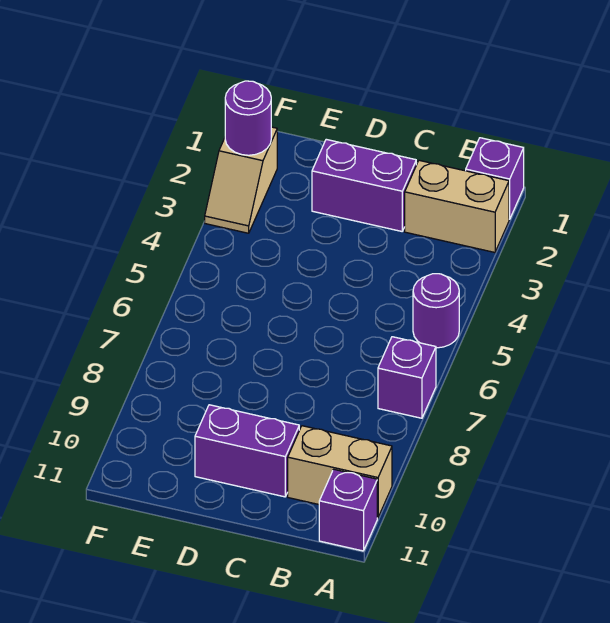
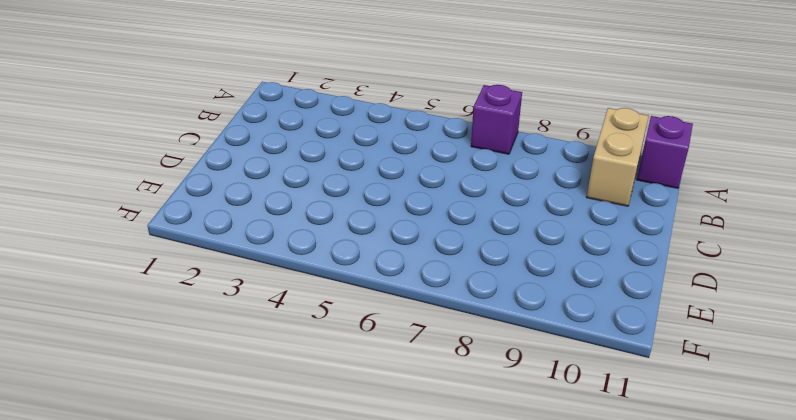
none -> purple 1x1 brick [466,138,524,219]
none -> tan 1x2 brick [405,160,509,252]

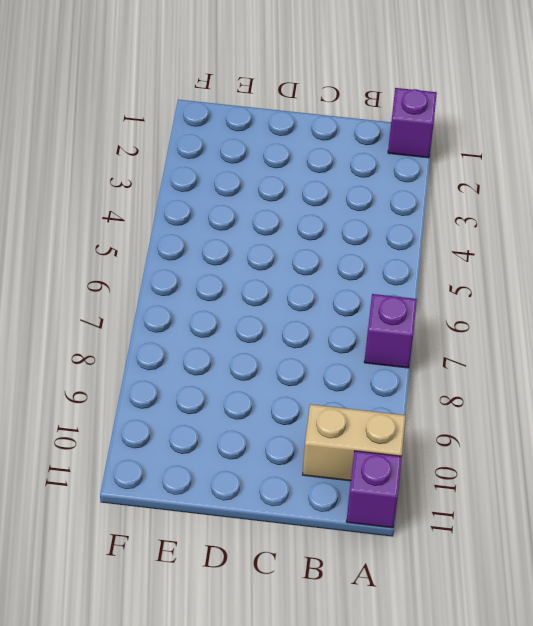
none -> tan 1x2 brick [405,160,509,252]
none -> purple 1x1 round brick [413,274,459,348]

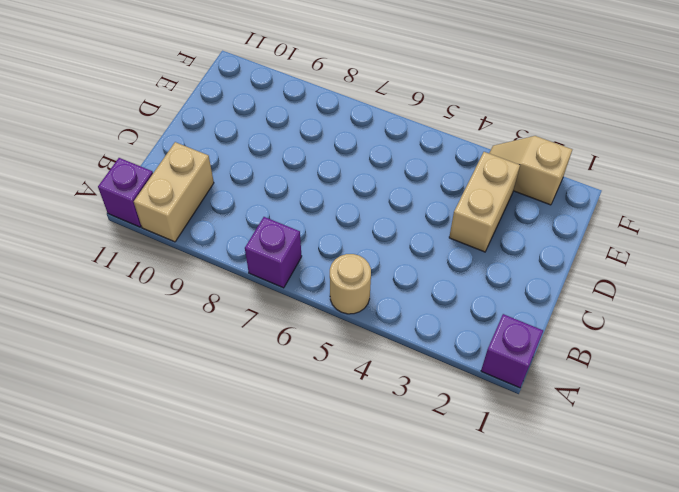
tan 1x1 round brick [330,254,371,314] -> purple 1x1 round brick [413,274,459,348]
tan 1x2 brick [449,152,520,252] -> tan 1x2 brick moved to [405,160,509,252]
none -> purple 1x2 brick [312,139,416,231]
none -> purple 1x2 brick [195,405,299,497]

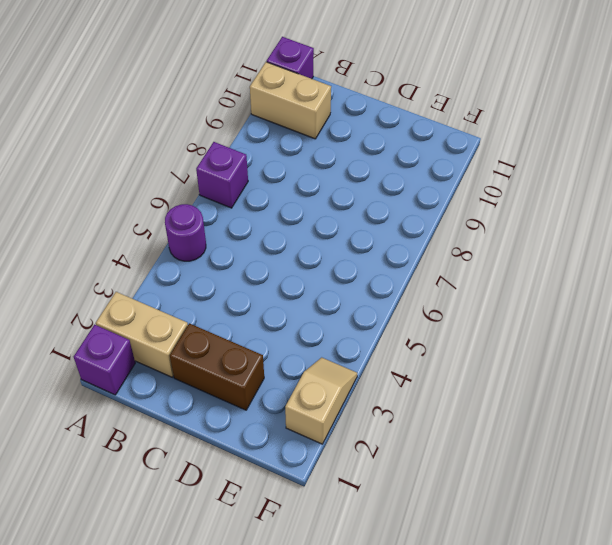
brown 1x2 brick [170,323,264,410] -> purple 1x2 brick [312,139,416,231]
none -> purple 1x2 brick [195,405,299,497]
none -> purple 1x1 round brick [225,81,271,155]

